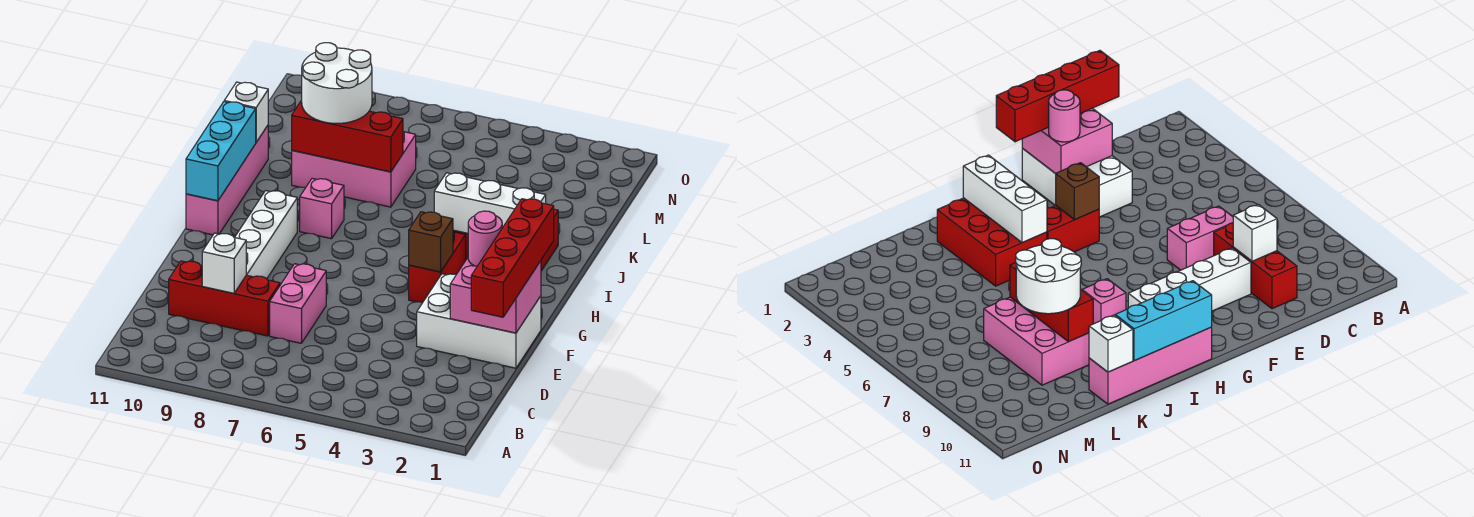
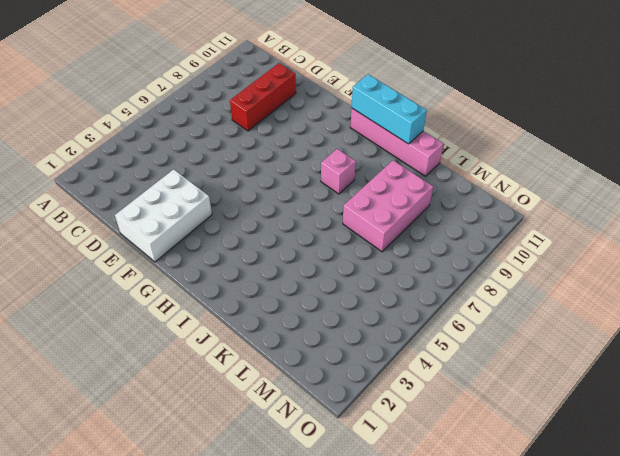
none -> pink 1x2 brick [270,264,326,343]
none -> white 1x4 brick [235,191,297,279]
none -> red 1x2 brick [409,232,466,303]

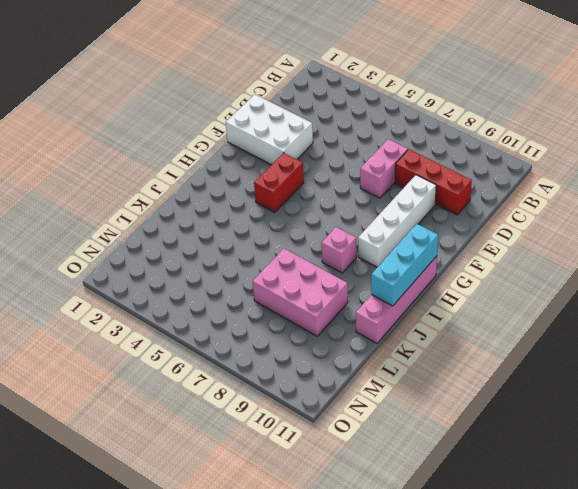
none -> red 2x3 brick [937,198,1047,286]
none -> white 1x1 brick [202,233,246,293]
none -> pink 2x2 brick [450,258,541,333]

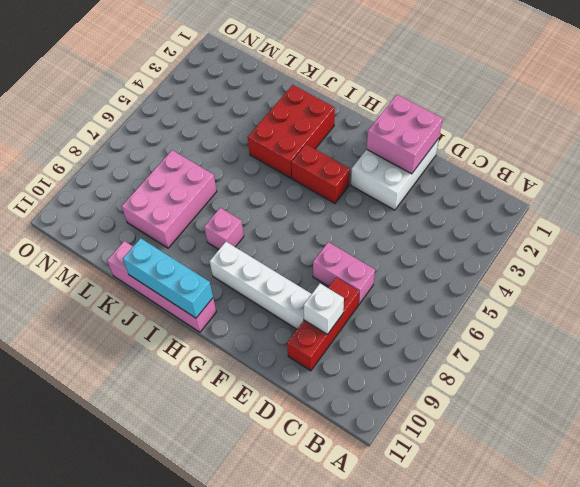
none -> brown 1x1 brick [409,212,453,272]
none -> white 1x3 brick [434,173,546,233]
none -> red 1x3 brick [292,100,403,172]

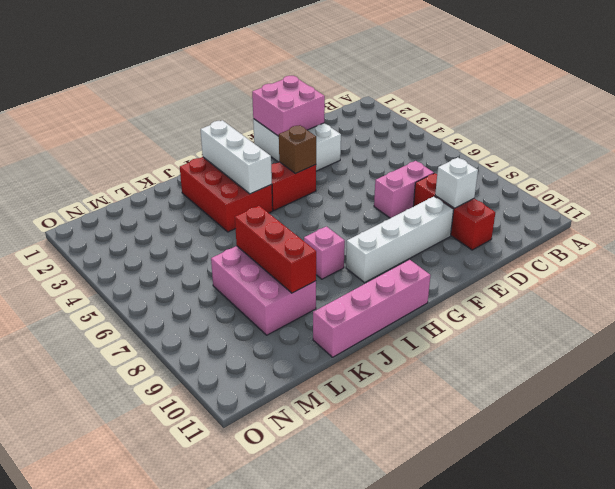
none -> cyan 1x3 brick [186,102,256,201]
none -> white 1x1 brick [224,82,268,142]
none -> red 1x4 brick [471,199,554,317]

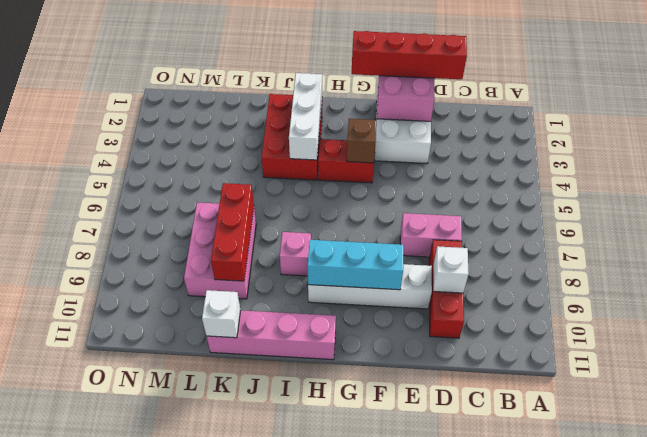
cyan 1x3 brick [307,240,404,290] -> cyan 1x3 brick moved to [186,102,256,201]
none -> pink 1x1 round brick [468,211,502,266]
none -> white 2x2 round brick [302,43,372,124]

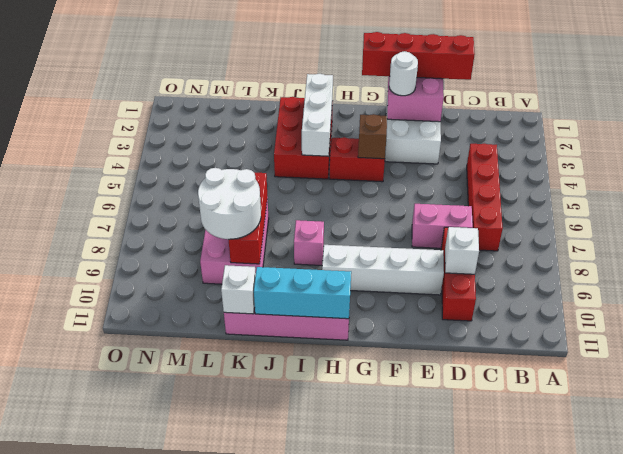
red 1x4 brick [467,144,503,251] -> none
white 1x1 round brick [389,51,418,96] -> pink 1x1 round brick [468,211,502,266]

